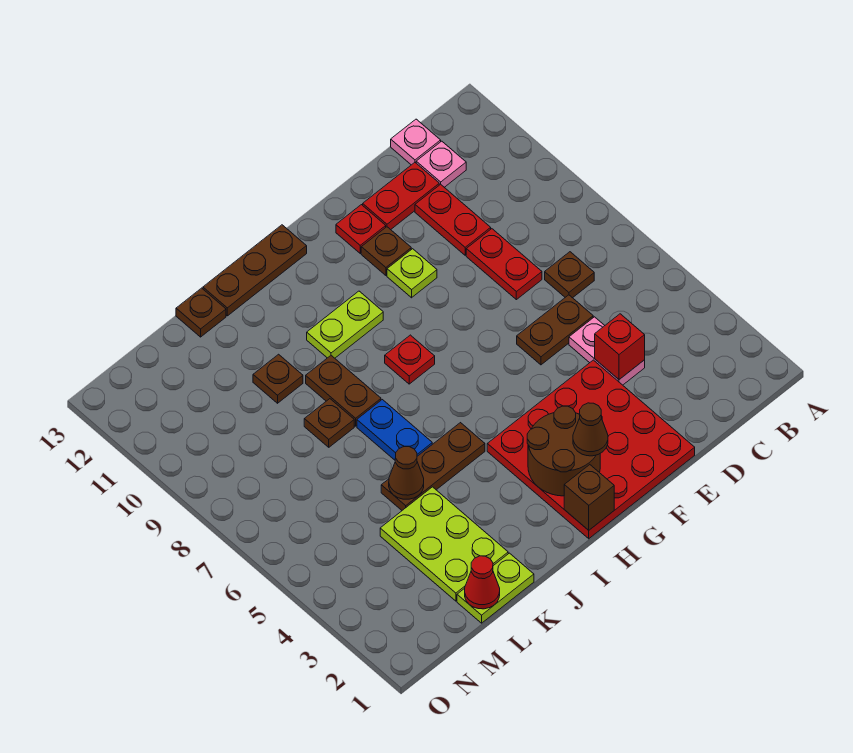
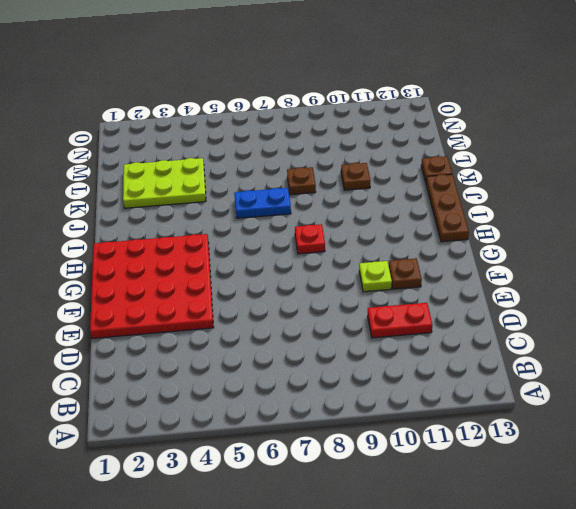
none -> brown 1x1 plate [545,252,594,298]
none -> pink 1x1 plate [416,141,466,187]
none -> pink 1x1 plate [391,119,441,165]

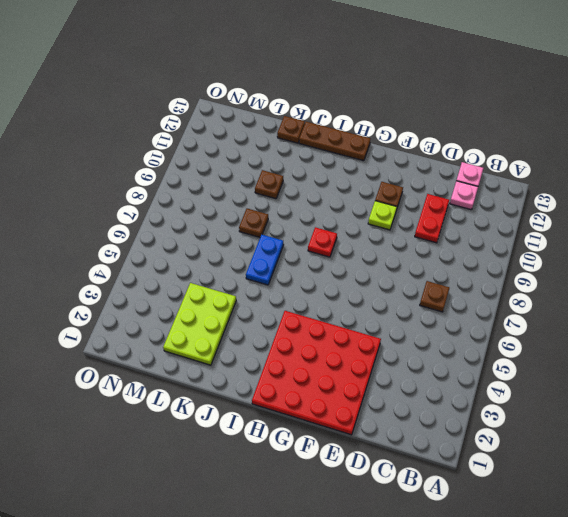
none -> pink 1x2 plate [569,317,645,385]
none -> brown 1x2 plate [517,295,593,365]
none -> red 1x2 plate [466,229,542,300]

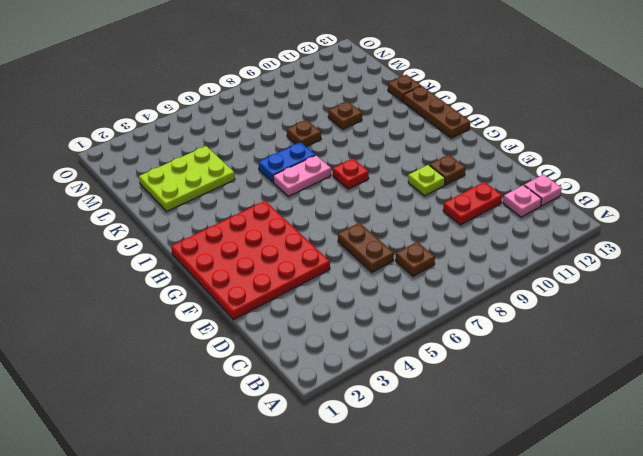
pink 1x2 plate [273,155,331,196] -> pink 1x2 plate moved to [569,317,645,385]
none -> red 1x2 plate [466,229,542,300]
none -> red 1x2 plate [363,163,439,230]
none -> red 1x1 plate [336,205,386,253]

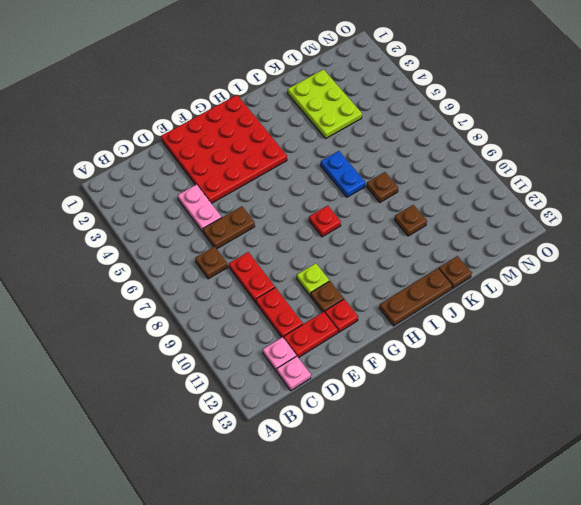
none -> lime 1x2 plate [307,291,383,358]
none -> brown 1x3 plate [381,423,485,510]
none -> brown 1x2 plate [306,356,381,426]

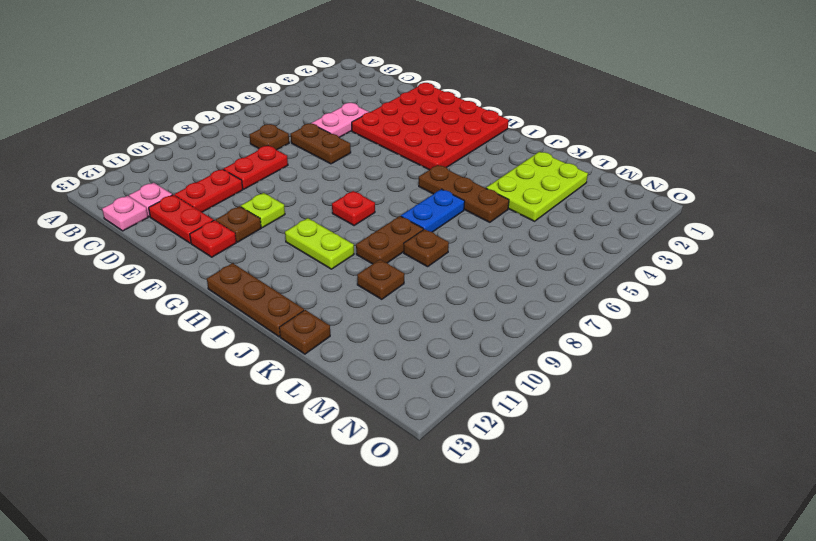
none -> lime 1x2 plate [457,553,534,623]
none -> red 1x1 brick [595,314,645,379]
none -> brown 2x2 round brick [527,406,600,496]

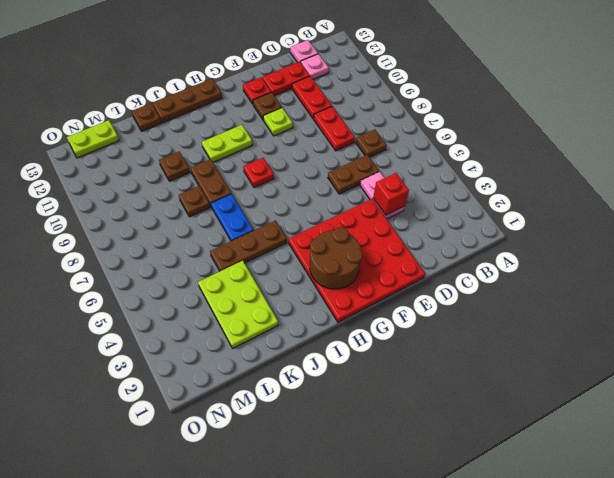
lime 1x2 plate [67,120,119,158] -> lime 1x2 plate moved to [457,553,534,623]
none -> brown 1x1 brick [564,465,614,530]
none -> brown 1x1 cone [389,447,424,499]
none -> red 1x1 cone [465,556,500,609]

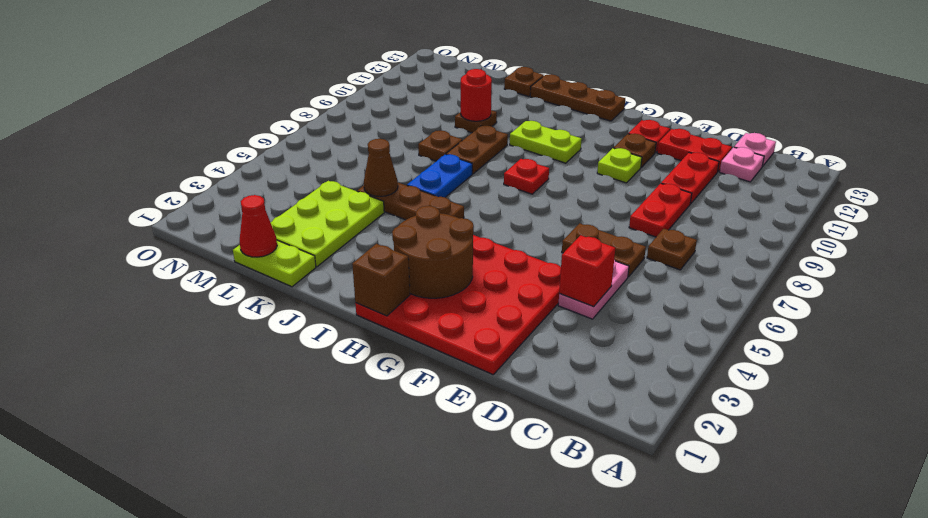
red 1x1 round brick [461,69,492,121] -> none
none -> brown 1x1 cone [573,403,608,456]

